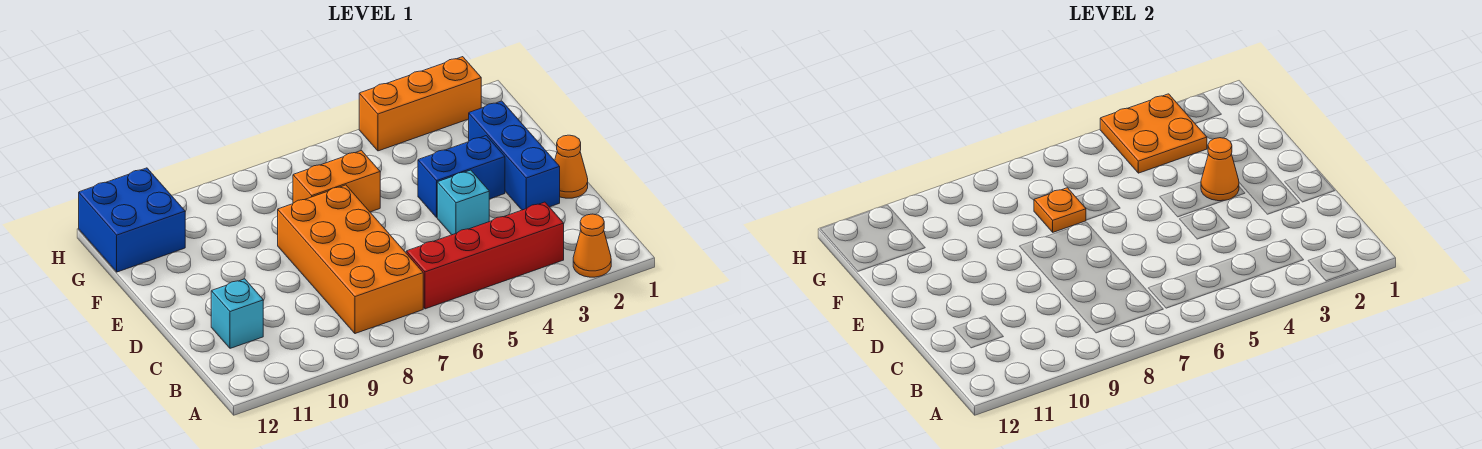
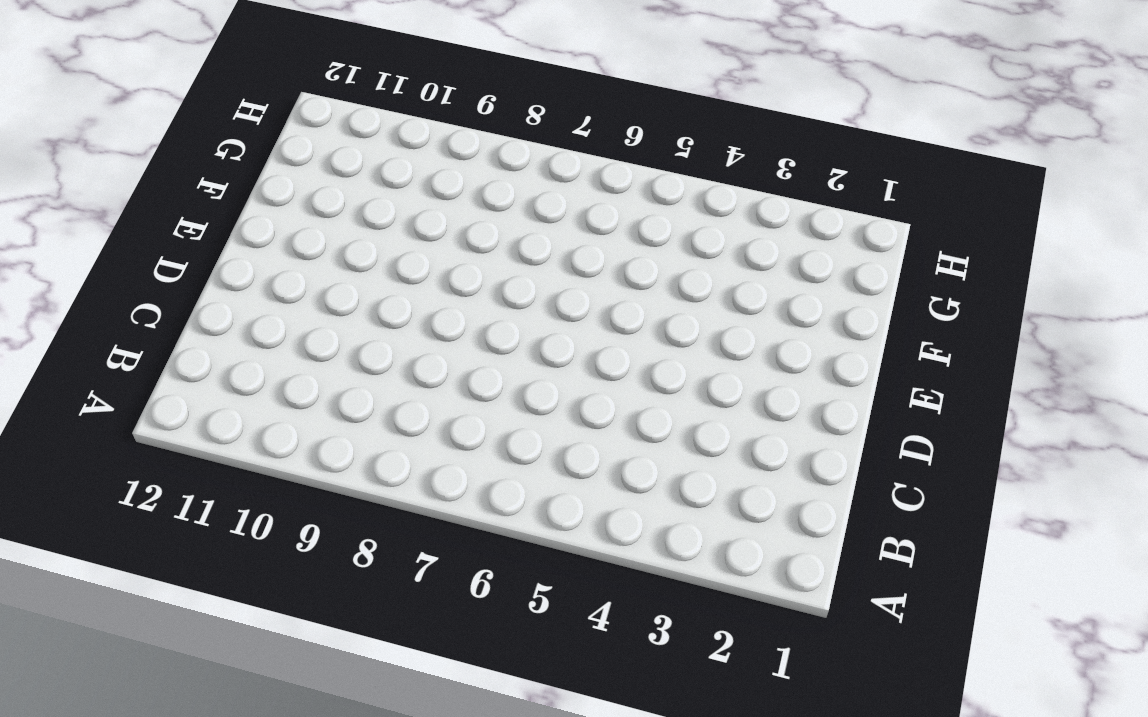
none -> orange 1x1 cone [573,214,611,277]
none -> red 1x4 brick [406,202,564,309]
none -> orange 2x4 brick [278,185,423,334]

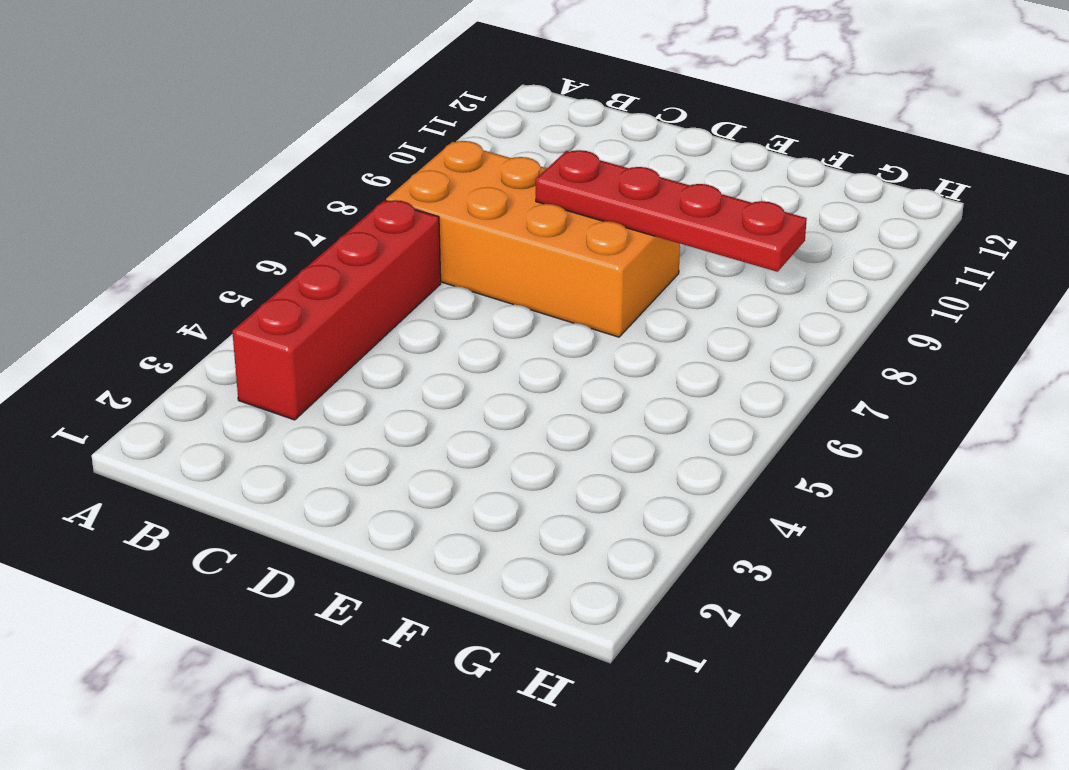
red 1x4 plate [536,150,807,272] -> none
none -> orange 1x1 cone [573,214,611,277]
none -> cyan 1x1 brick [211,279,263,348]
none -> orange 1x1 cone [555,135,588,198]

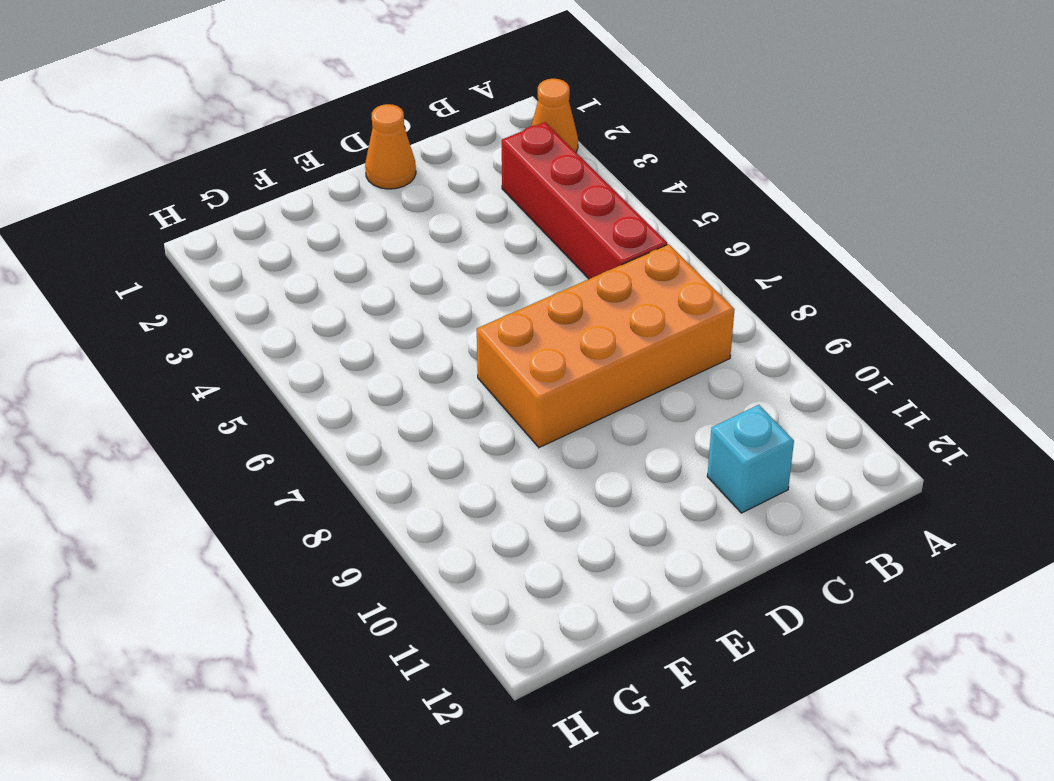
none -> blue 1x3 brick [469,101,560,210]
none -> cyan 1x1 brick [437,170,489,235]
none -> blue 1x2 brick [418,136,505,217]

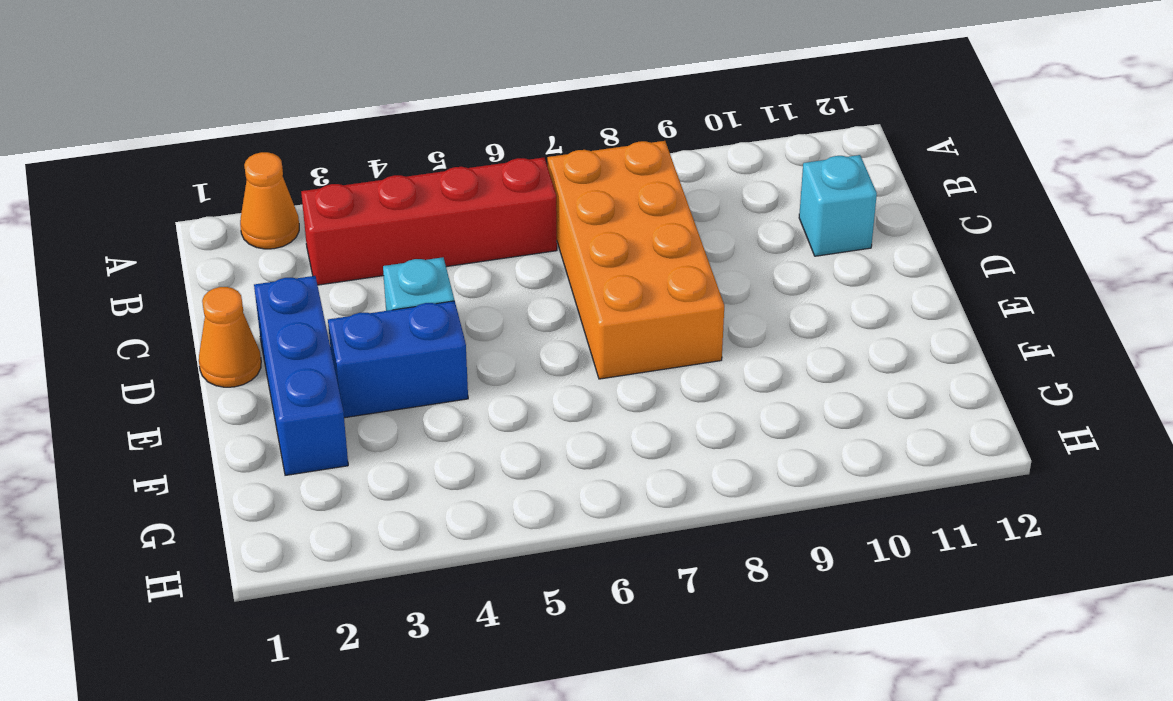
none -> orange 1x2 brick [293,151,380,212]
none -> blue 2x2 brick [79,168,185,272]
none -> orange 1x3 brick [359,57,481,151]

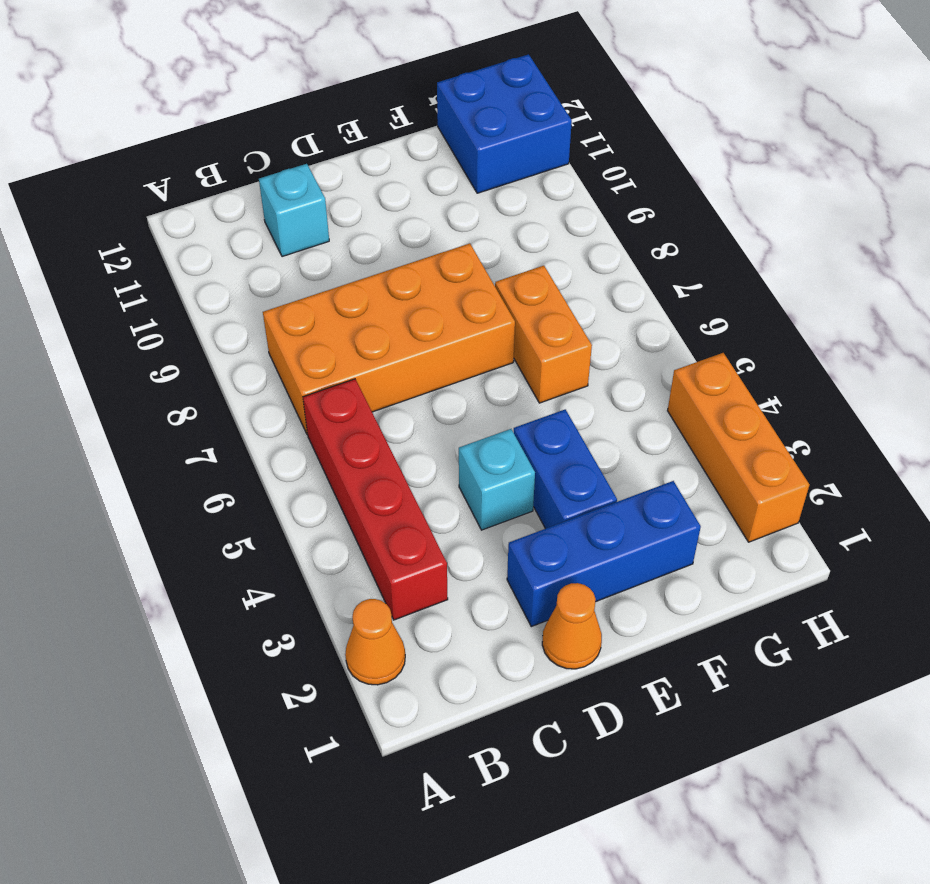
none -> orange 1x1 cone [1201,138,1239,201]
none -> orange 1x1 plate [1034,188,1086,232]
none -> orange 2x2 plate [1100,94,1207,173]

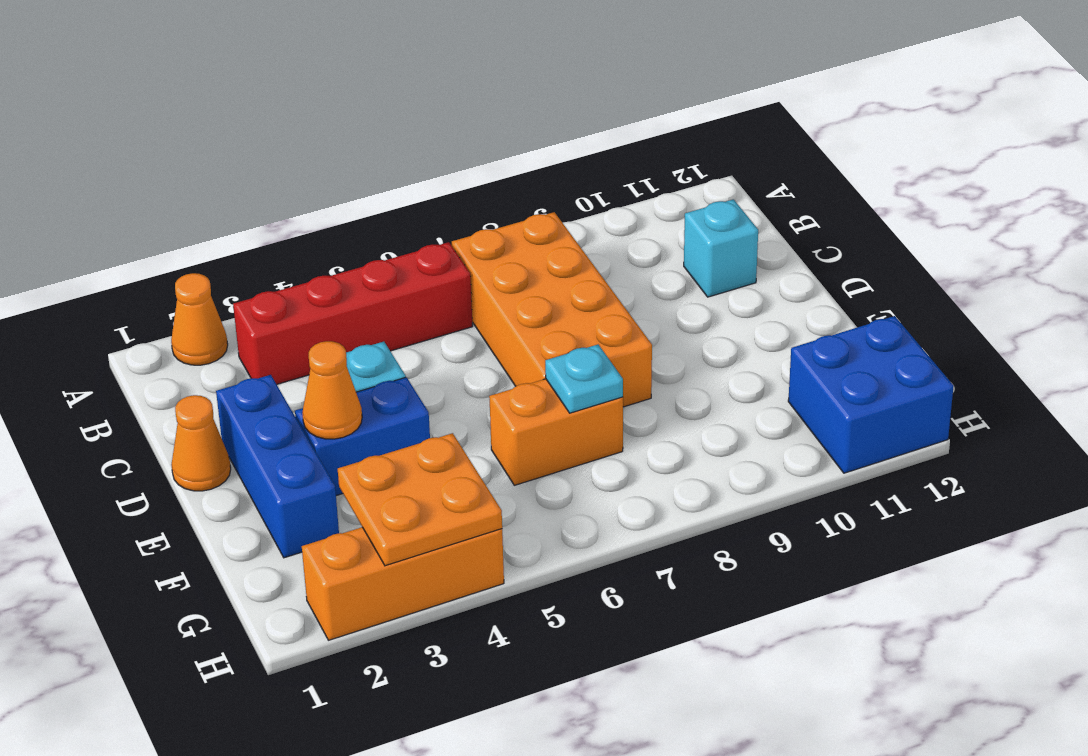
cyan 1x1 plate [545,345,623,413] -> orange 1x1 plate [1034,188,1086,232]

